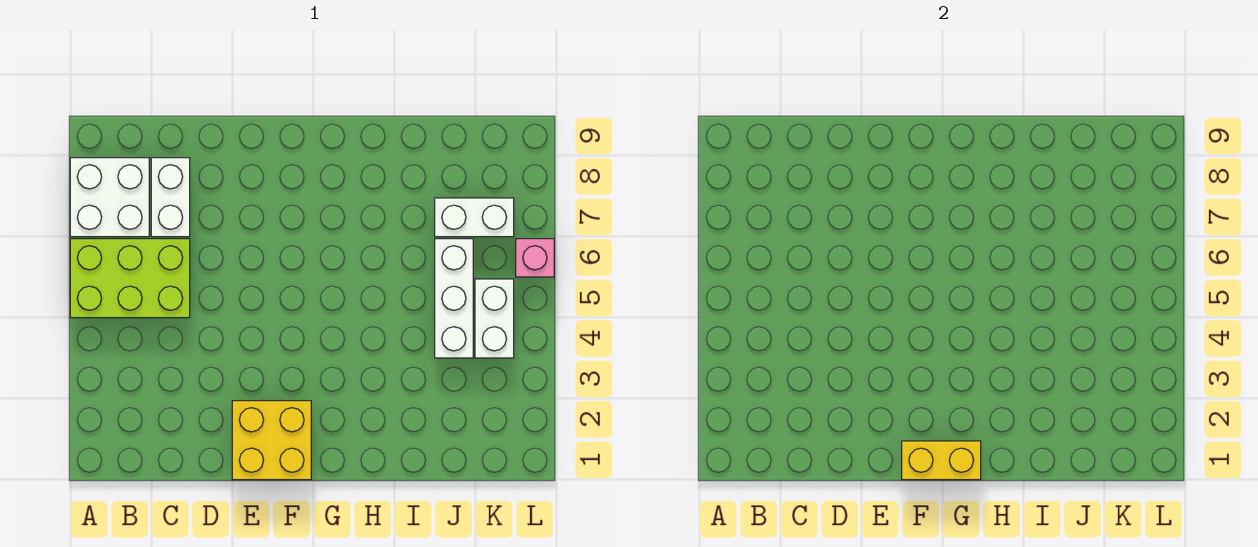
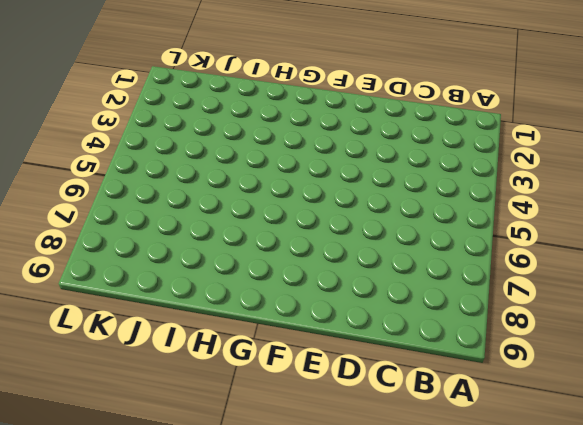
none -> lime 2x3 brick [70,239,190,318]
none -> white 2x2 brick [70,158,149,237]

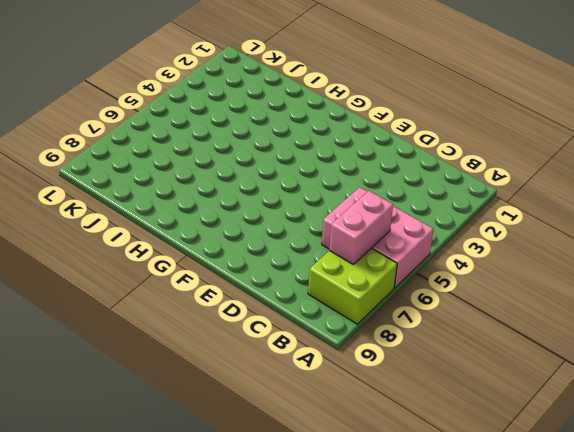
pink 2x3 brick [322,187,434,288] -> lime 2x3 brick [70,239,190,318]
lime 2x2 brick [308,248,397,324] -> white 2x2 brick [70,158,149,237]
pink 1x2 brick [329,191,393,265] -> none
none -> white 1x2 brick [151,158,190,237]
none -> yellow 2x2 brick [232,401,311,480]

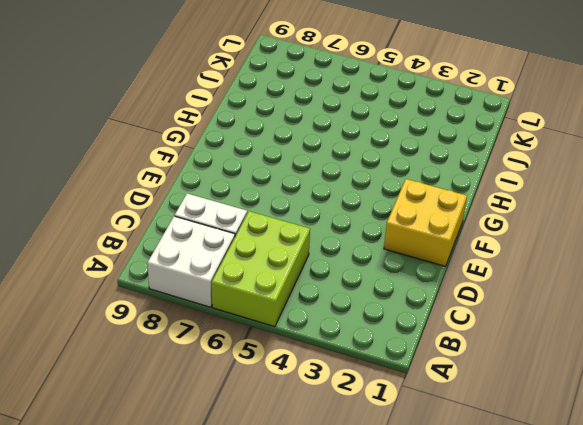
none -> white 1x3 brick [435,239,473,358]
none -> white 1x2 brick [435,198,514,237]

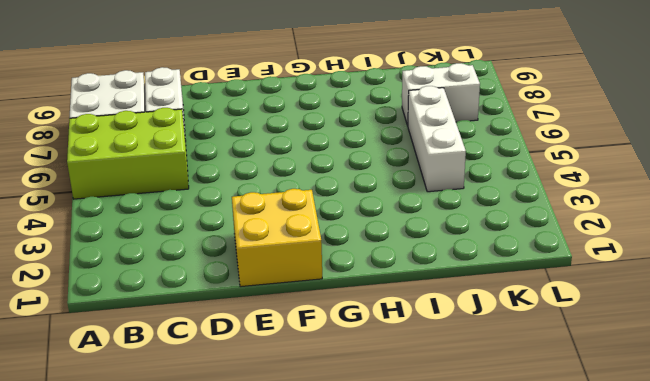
none -> white 1x2 brick [475,279,514,358]
none -> pink 1x1 brick [516,239,554,277]

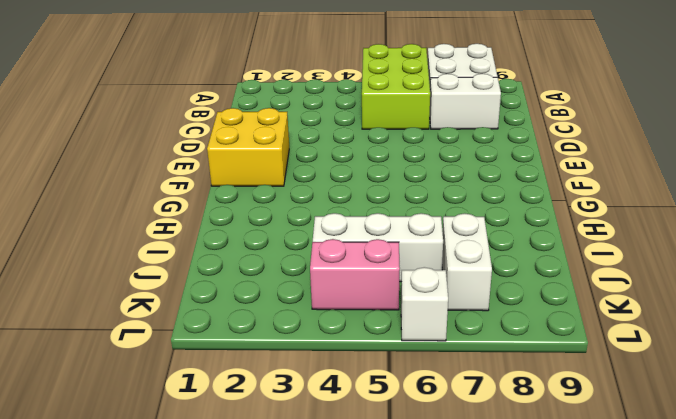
pink 1x2 brick [310,239,400,310] -> white 1x2 brick [475,279,514,358]
white 1x1 brick [401,267,448,341] -> pink 1x1 brick [516,239,554,277]
none -> yellow 1x2 brick [902,441,981,480]

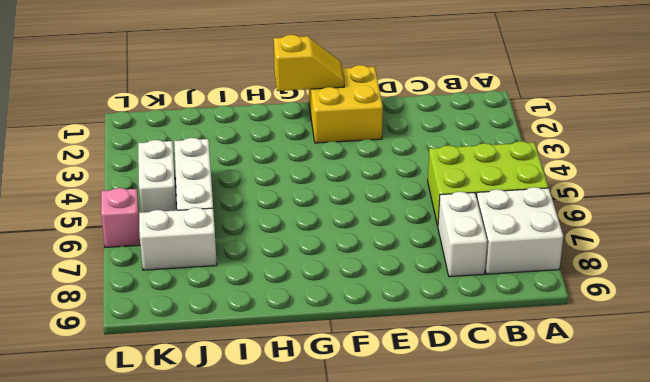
yellow 1x2 slope [274,35,344,91] -> yellow 1x2 brick [902,441,981,480]

